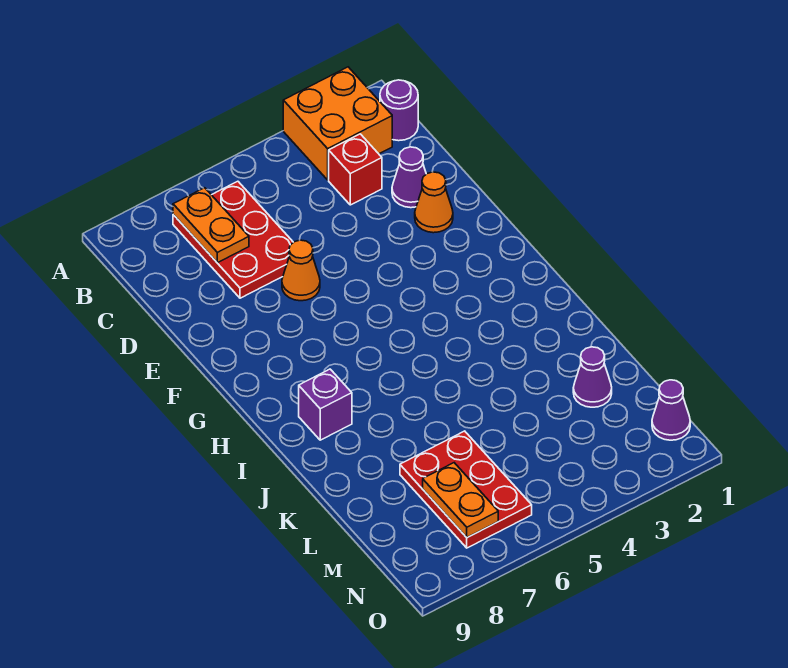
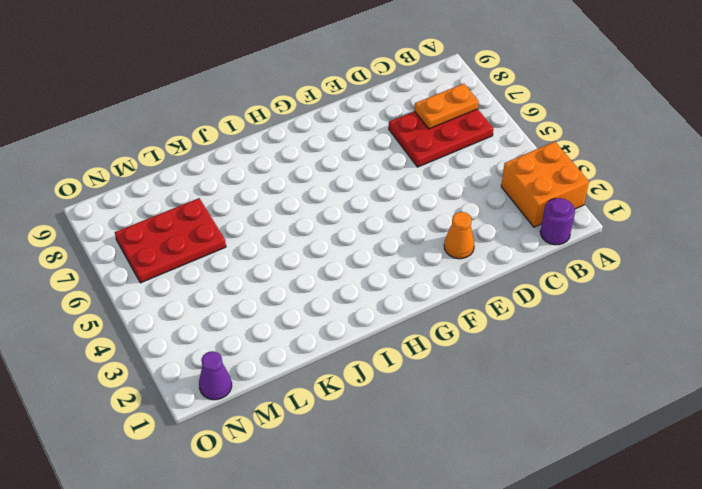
none -> red 1x1 brick [329,134,382,205]
none -> purple 1x1 cone [392,147,426,208]
none -> orange 1x1 cone [282,240,320,301]

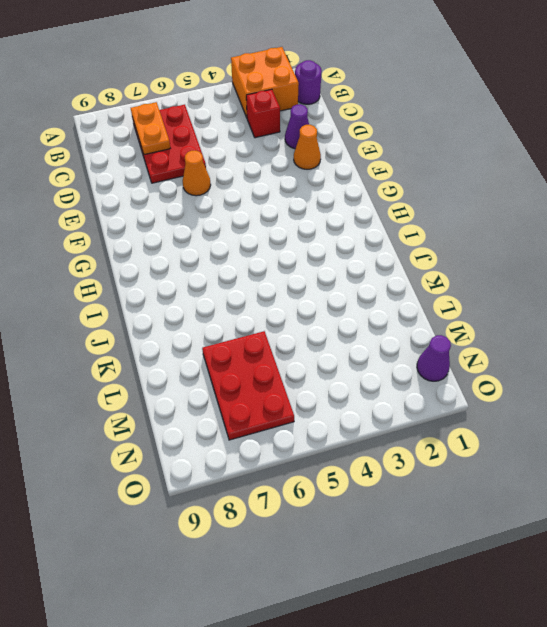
none -> purple 1x1 brick [299,369,352,440]
none -> purple 1x1 cone [573,347,612,407]
none -> orange 1x2 plate [423,463,498,538]

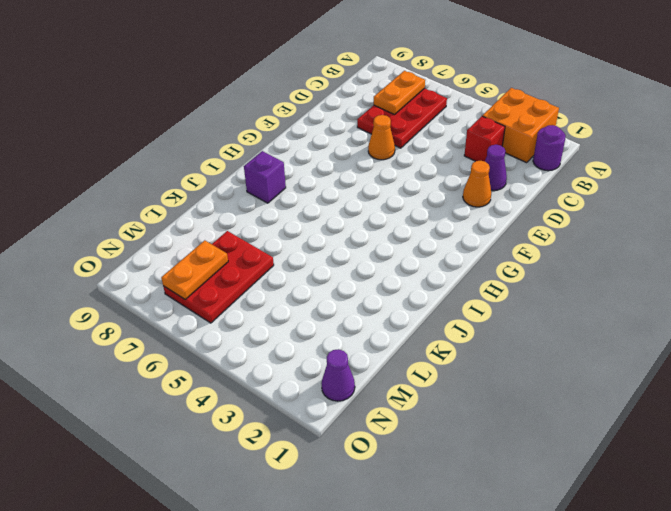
none -> purple 1x1 cone [573,347,612,407]

